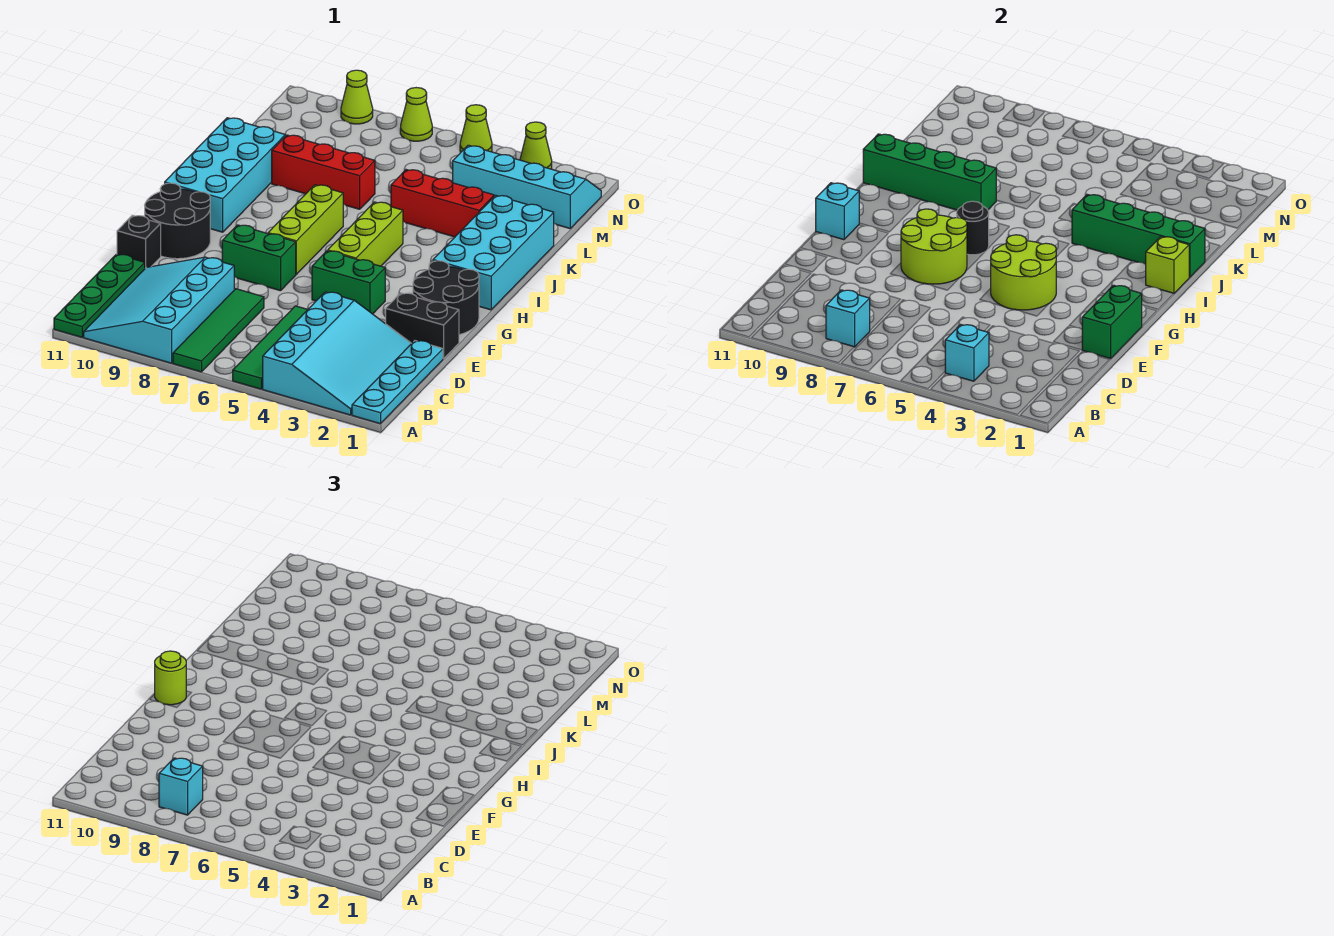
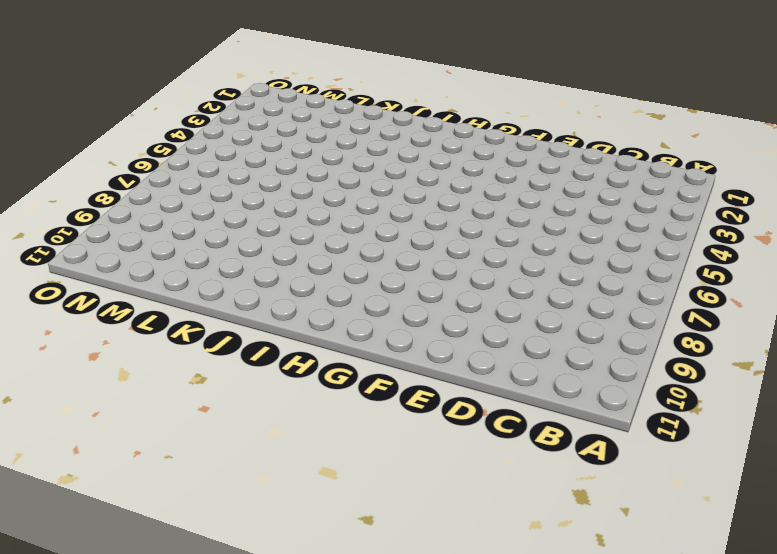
none -> cyan 1x4 plate [352,341,443,424]
none -> cyan 3x4 slope [263,292,412,415]
none -> green 1x4 tile [233,306,308,389]
none -> green 1x4 tile [173,289,264,372]

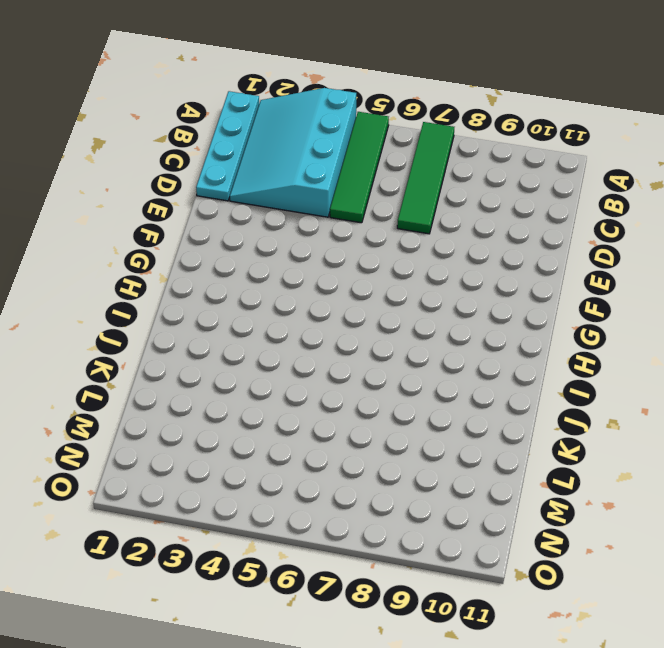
none -> cyan 3x4 slope [84,257,234,363]
none -> green 1x4 plate [54,254,145,337]
none -> black 1x2 brick [386,293,459,359]
none -> black 1x1 brick [117,215,161,268]

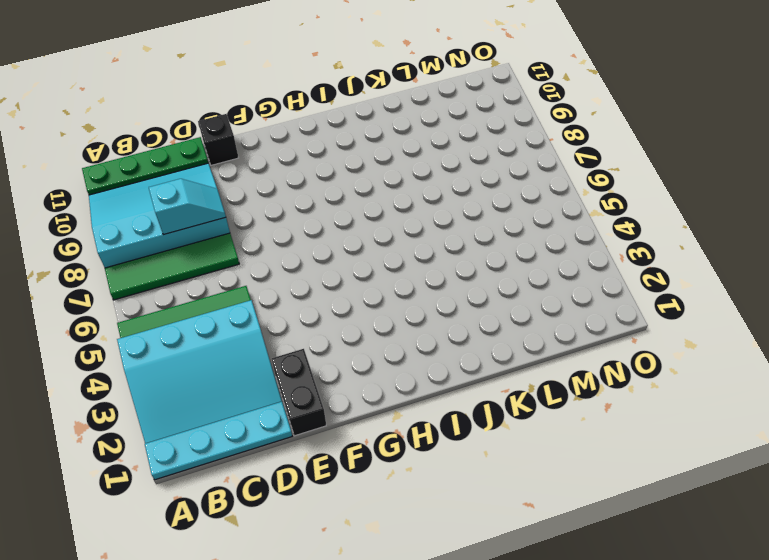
cyan 1x2 slope [149,179,226,235] -> none
none -> black 2x2 round brick [413,261,479,335]
none -> green 1x2 brick [312,251,385,314]
none -> green 1x2 brick [222,225,296,291]
none -> black 2x2 round brick [145,183,210,259]

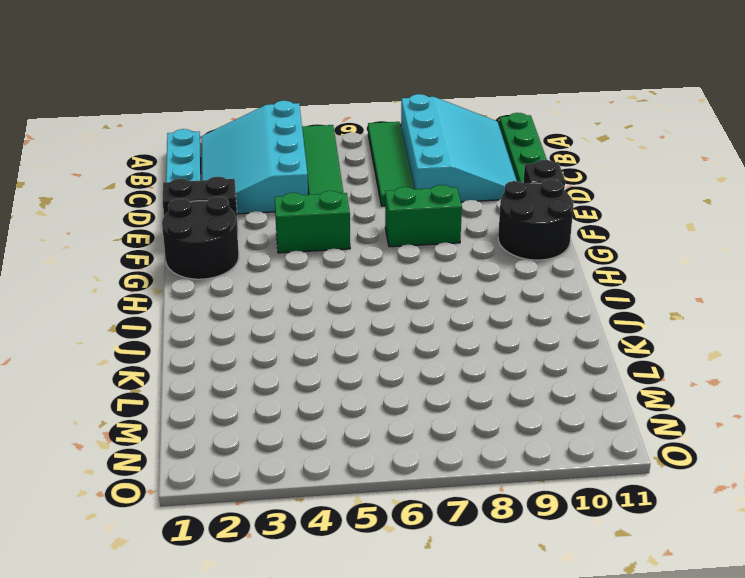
none -> lime 1x3 brick [328,202,403,266]
none -> lime 1x3 brick [268,185,343,274]
none -> cyan 2x4 brick [433,195,554,310]
none -> cyan 2x4 brick [165,118,285,232]

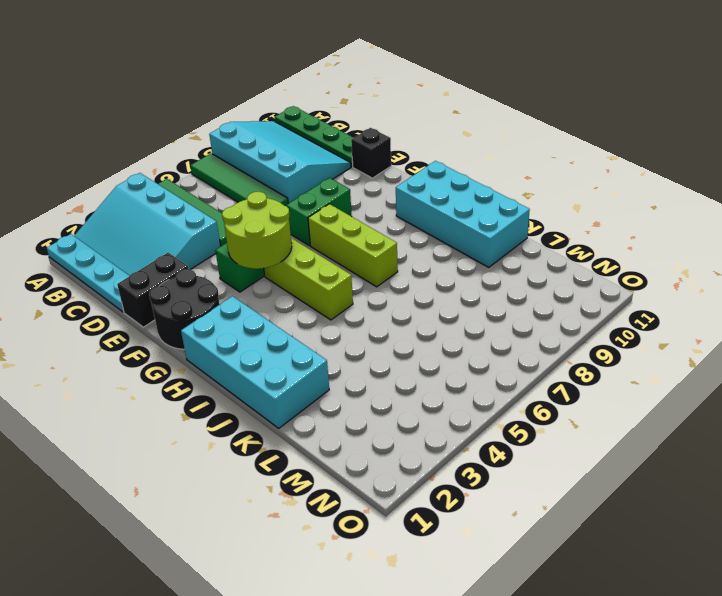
none -> black 2x2 round brick [145,183,210,259]
none -> red 1x3 brick [391,170,494,237]
none -> red 1x3 brick [272,135,375,209]
none -> cyan 2x4 slope [453,145,601,228]

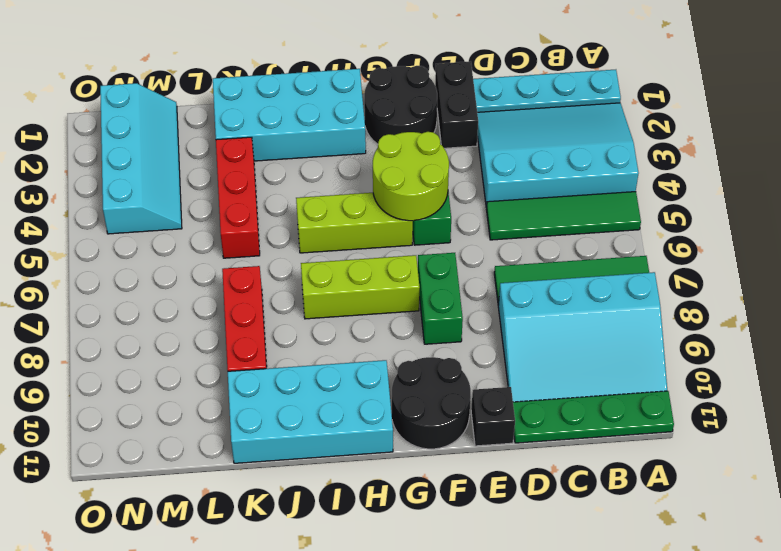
cyan 2x4 slope [100,83,182,234] -> cyan 2x4 slope turned to [453,145,601,228]
none -> lime 1x1 cone [520,122,552,169]
none -> lime 1x1 cone [460,105,492,152]
none -> lime 1x1 cone [400,88,432,141]
none -> lime 1x1 cone [341,70,373,124]

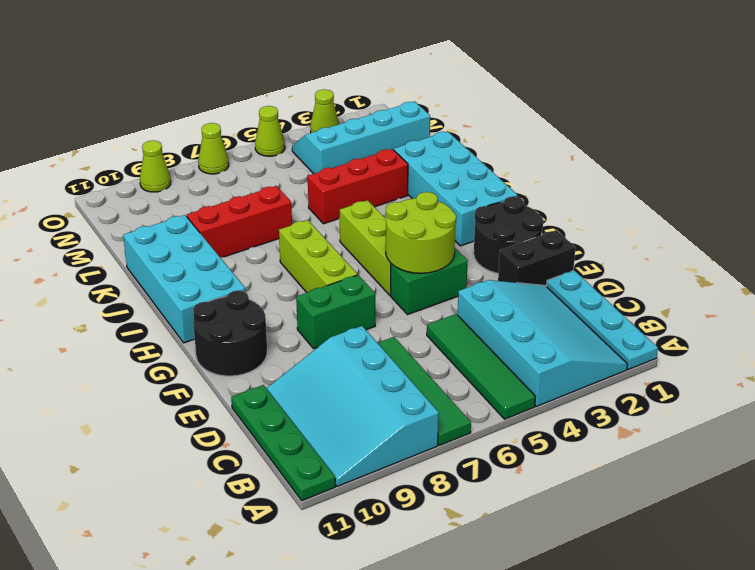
none -> black 1x1 brick [117,215,161,268]
none -> cyan 1x1 brick [945,324,989,381]
none -> cyan 1x1 brick [826,290,870,347]
none -> green 1x2 brick [1082,285,1142,359]

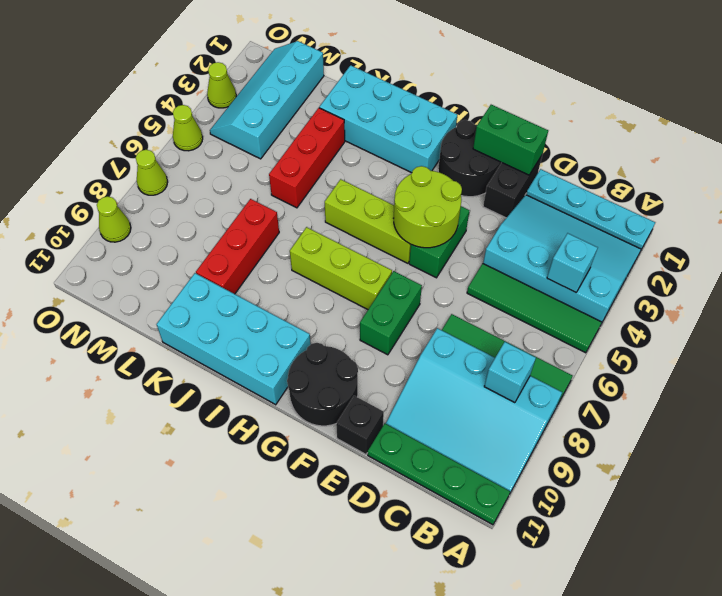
none -> lime 2x2 round brick [901,209,967,284]
none -> cyan 1x1 brick [816,183,859,240]
none -> black 1x1 round brick [957,201,989,255]
none -> lime 1x1 brick [1146,237,1189,294]

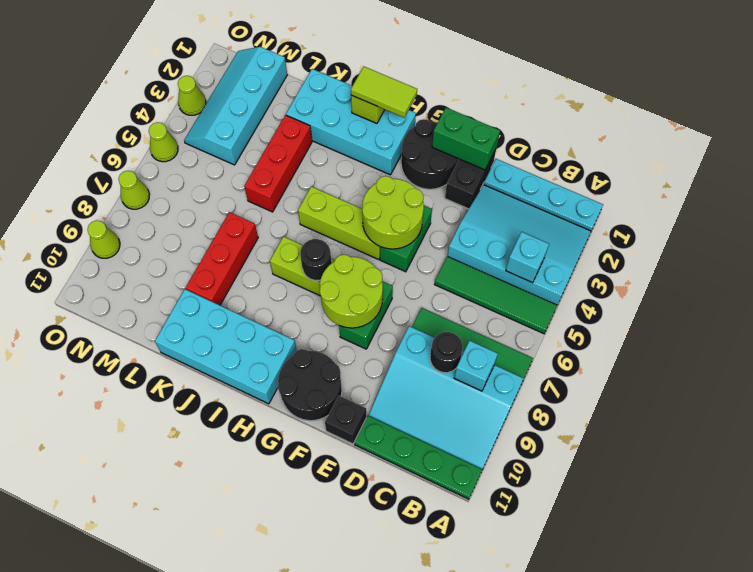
black 1x1 round brick [430,332,463,373] -> none
lime 1x2 tile [351,67,417,118] -> none
none -> cyan 1x1 brick [816,183,859,240]
none -> green 1x4 brick [1072,194,1205,277]
none -> green 1x4 brick [863,134,996,210]
none -> cyan 1x1 brick [159,758,203,815]

